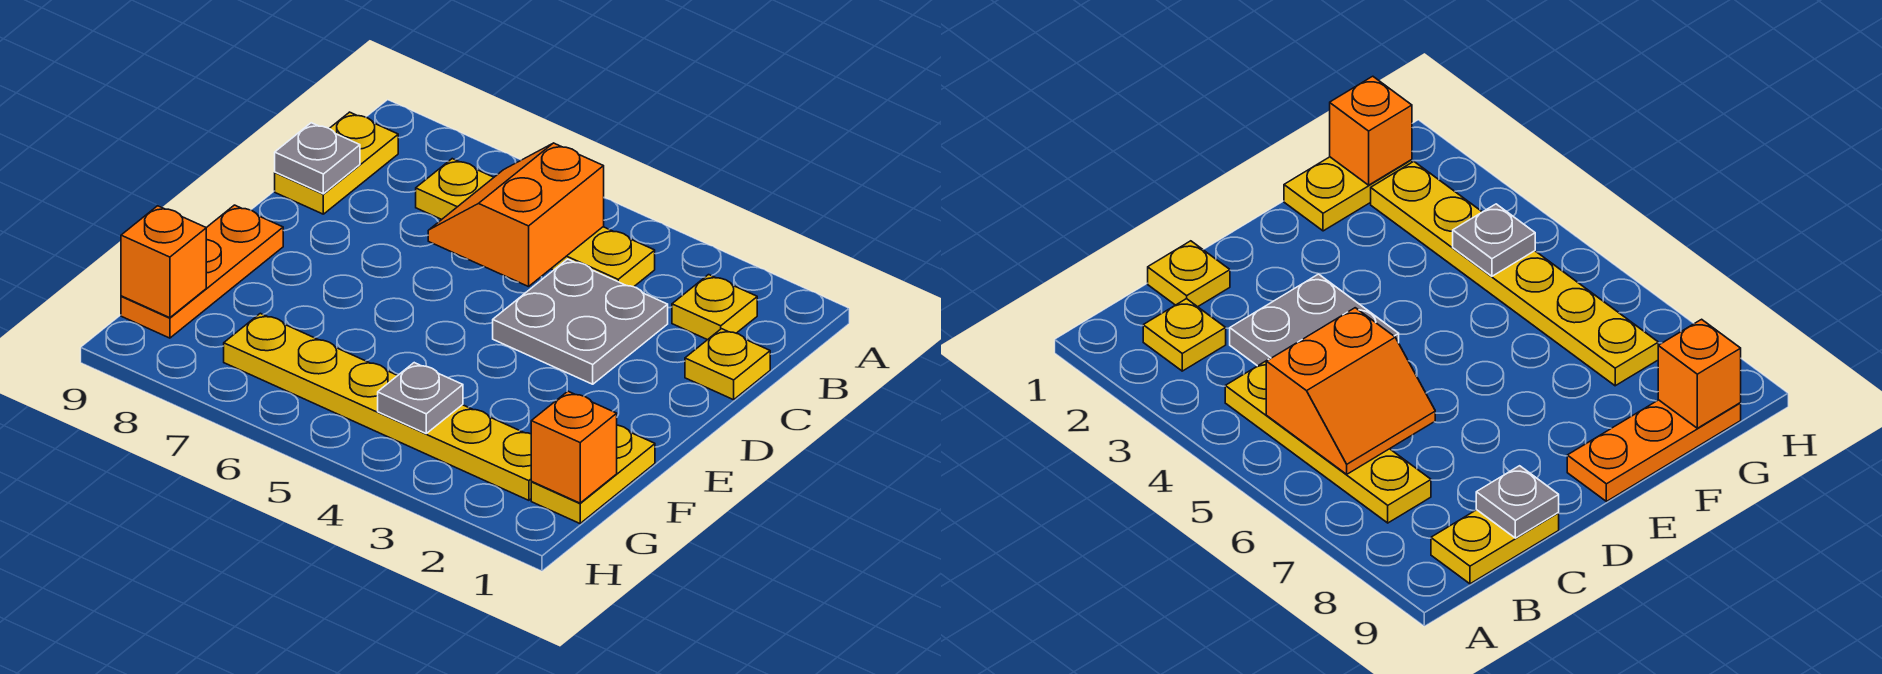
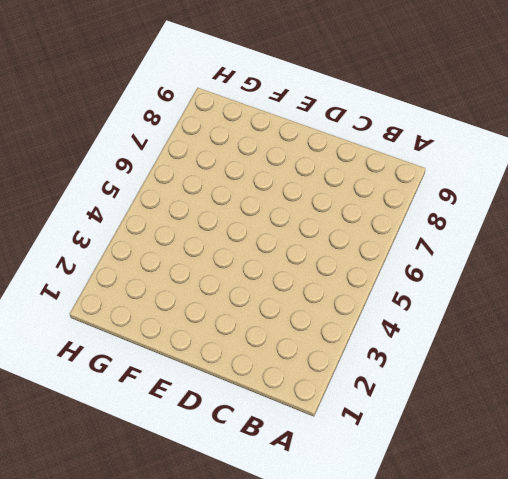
none -> yellow 1x1 plate [672,275,757,340]
none -> yellow 1x4 plate [416,159,655,287]
none -> yellow 1x2 plate [275,112,398,214]

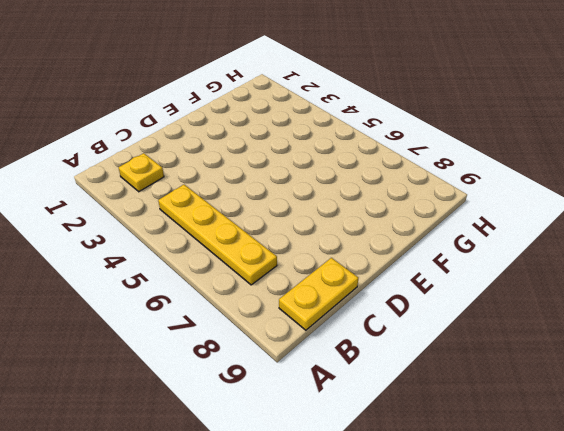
none -> yellow 1x1 plate [685,329,770,400]
none -> grey 2x2 plate [493,259,668,384]
none -> orange 1x3 plate [121,205,283,338]

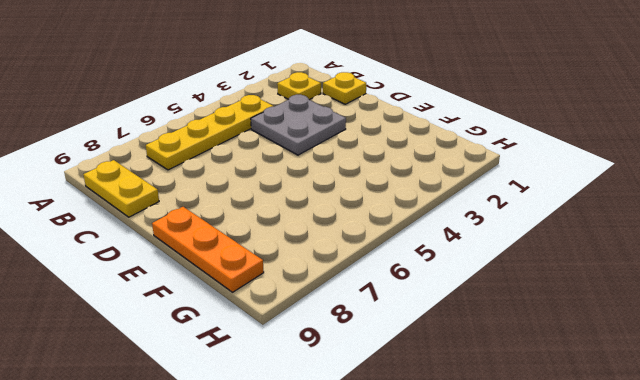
none -> yellow 1x2 plate [531,425,655,523]
none -> yellow 1x6 plate [224,313,532,500]
none -> orange 2x2 slope [428,143,604,287]

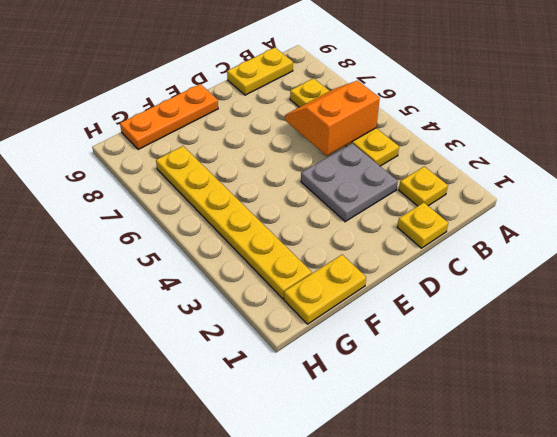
none -> grey 1x1 plate [275,123,360,194]
none -> orange 1x1 brick [531,391,617,503]
none -> grey 1x1 plate [378,363,463,433]

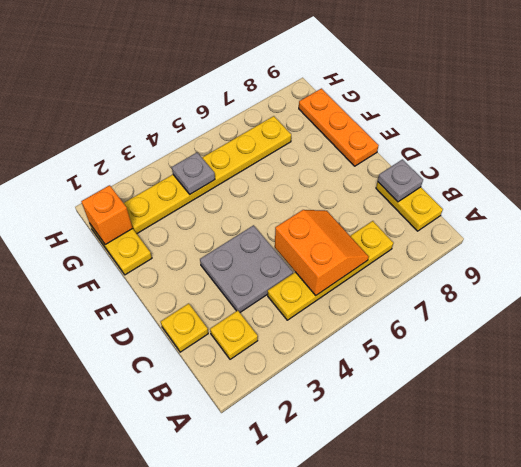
none -> orange 1x1 brick [121,206,206,318]

